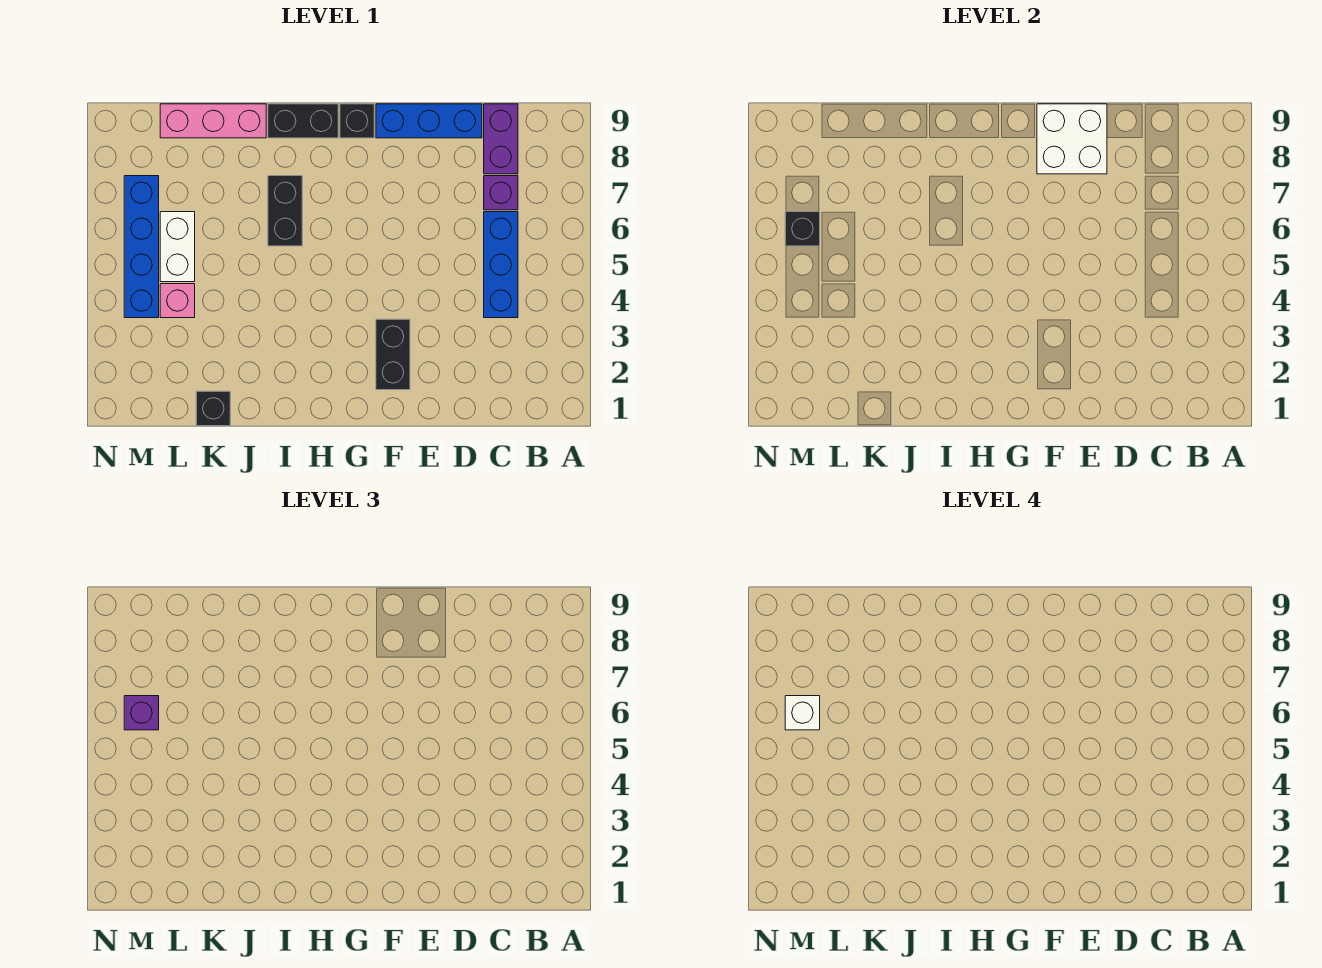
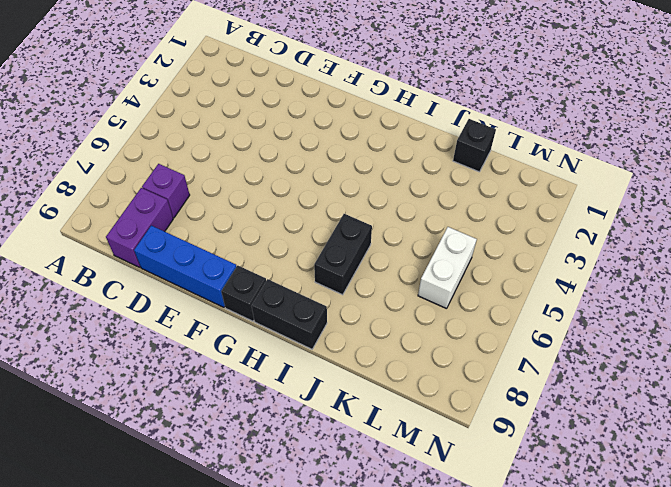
none -> blue 1x3 brick [484,212,518,318]
none -> black 1x2 brick [376,319,410,390]
none -> pink 1x3 brick [160,104,266,138]

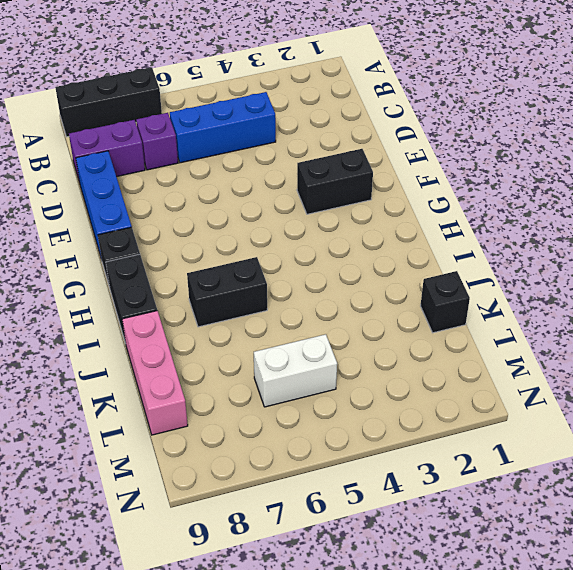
black 1x3 brick [55,67,162,137] -> none
none -> pink 1x1 brick [160,284,195,318]
none -> blue 1x4 brick [124,176,159,318]
none -> white 2x2 brick [1037,104,1107,174]

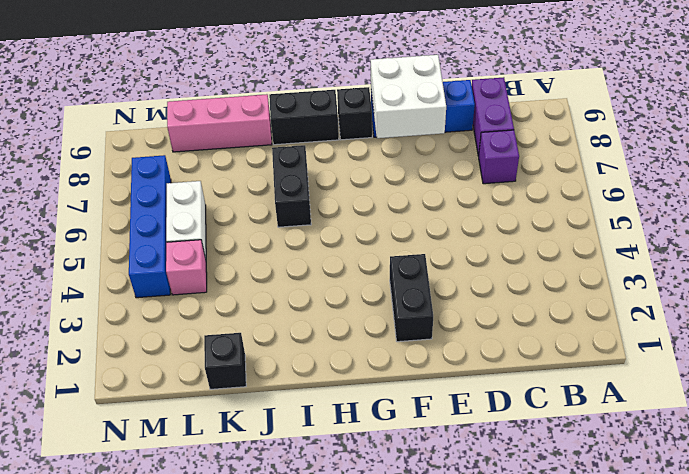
none -> blue 1x3 brick [484,212,518,318]
none -> black 1x1 brick [785,212,820,246]
none -> purple 1x1 brick [124,696,159,730]

